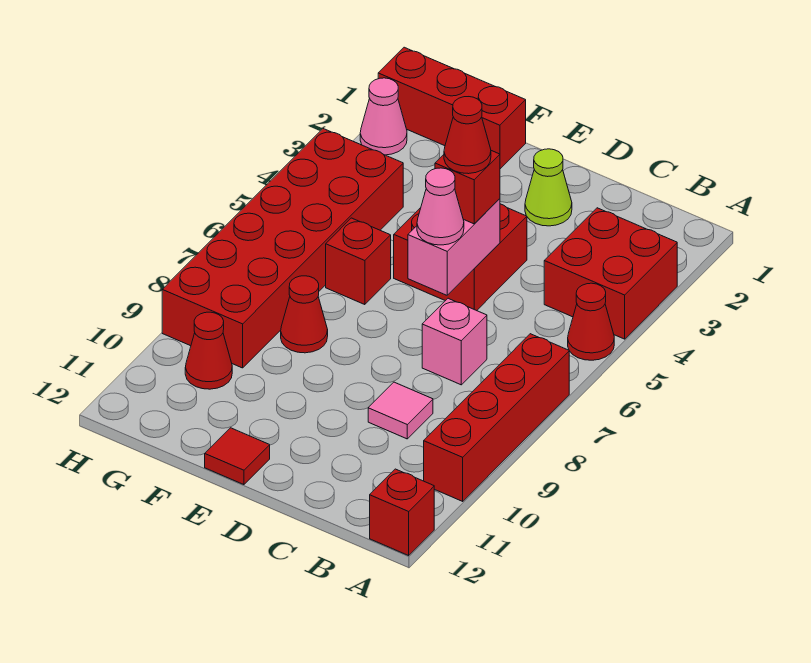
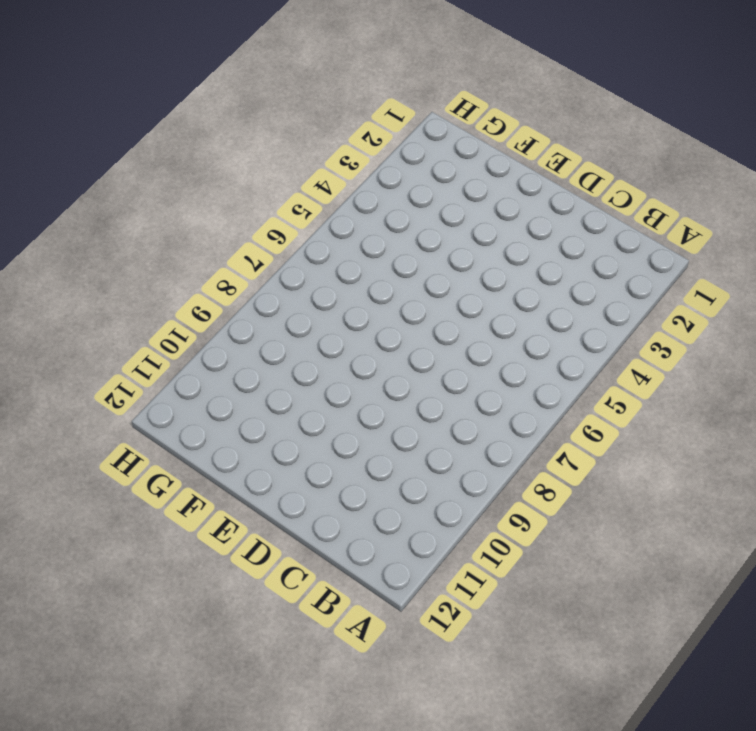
none -> red 2x2 brick [544,208,677,339]
none -> red 1x1 cone [568,283,614,360]
none -> red 1x4 brick [424,334,569,501]

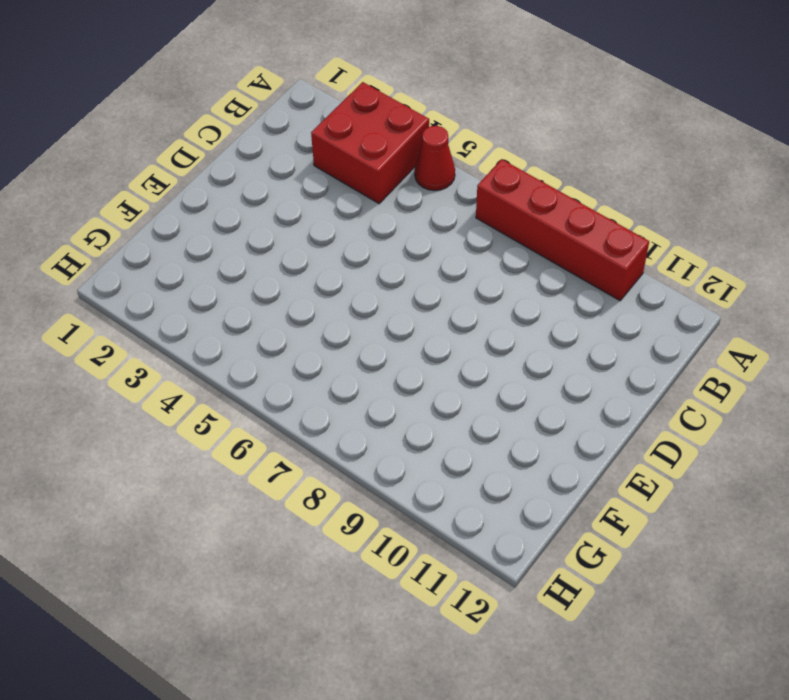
none -> red 1x1 brick [370,469,434,555]
none -> pink 1x1 brick [422,298,487,385]
none -> pink 1x1 tile [368,382,433,439]

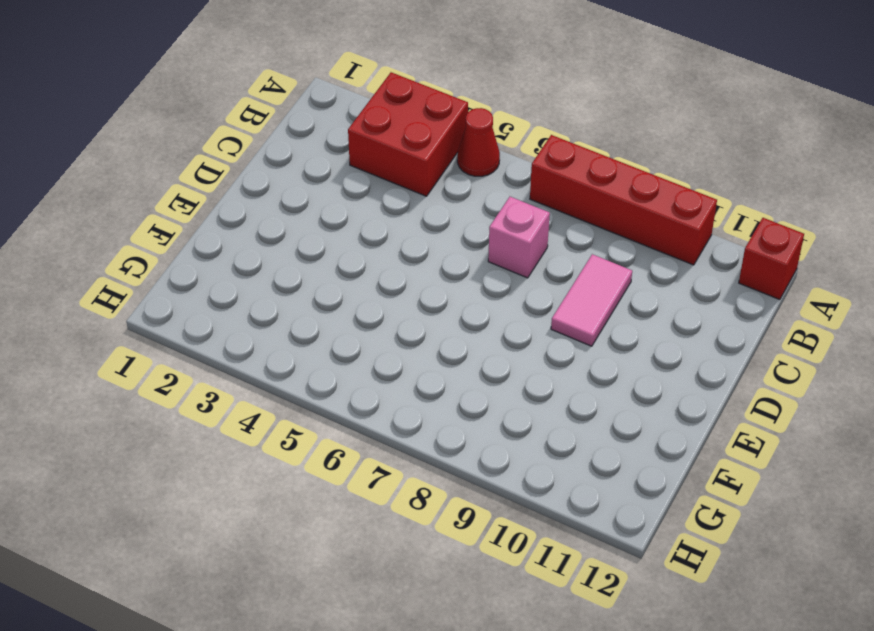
pink 1x2 tile [551,254,632,346] -> pink 1x1 tile [368,382,433,439]
none -> lime 1x1 cone [525,149,572,226]
none -> red 2x2 brick [394,204,527,311]
none -> red 1x1 tile [205,428,270,485]

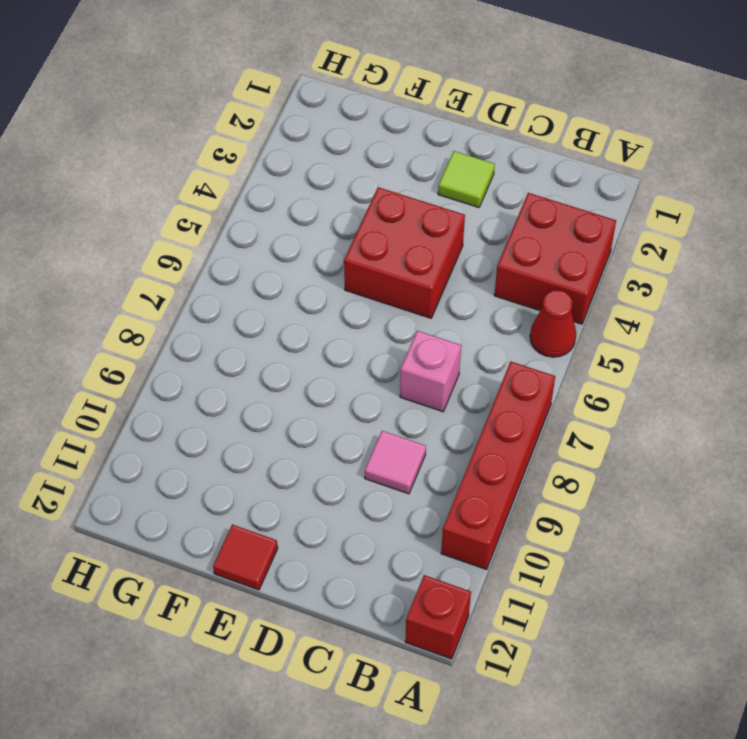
lime 1x1 tile [438,151,495,207] -> lime 1x1 cone [525,149,572,226]
none -> red 1x3 brick [378,47,526,169]
none -> red 1x1 brick [326,218,391,305]
none -> red 1x1 cone [281,276,328,353]

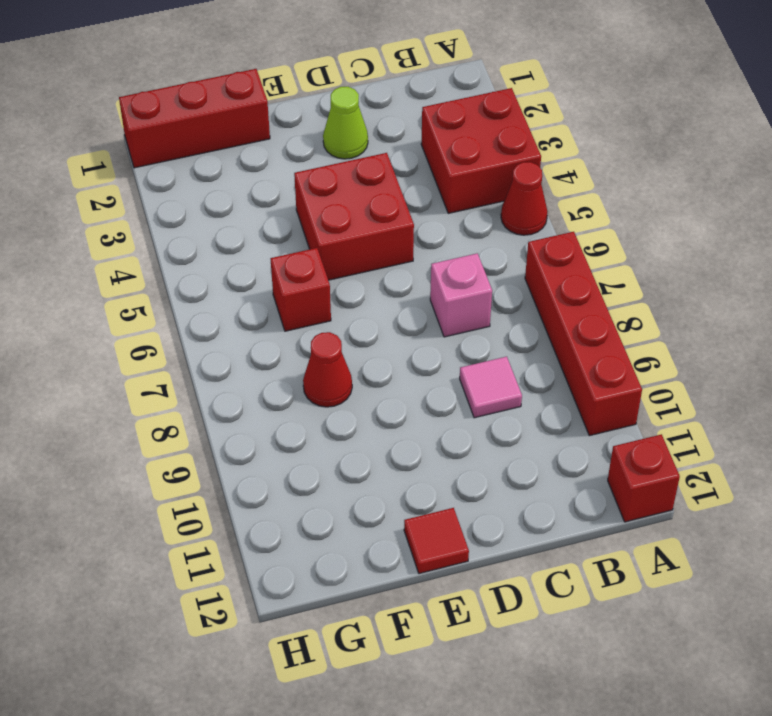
none -> red 2x6 brick [162,129,403,368]
none -> red 1x1 cone [185,312,232,389]
none -> pink 1x1 cone [360,78,407,155]

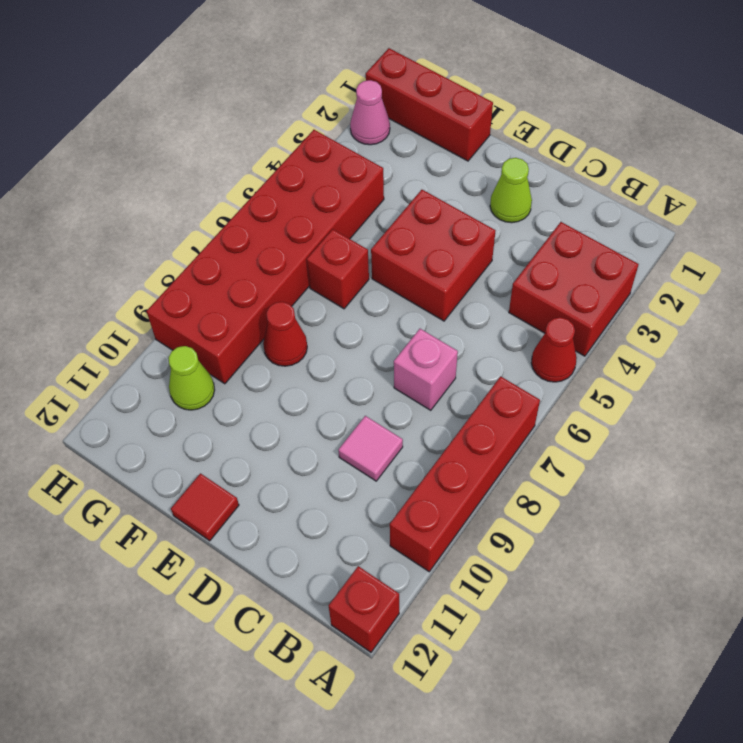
lime 1x1 cone [169,346,215,410] -> red 1x1 cone [185,312,232,389]
none -> pink 1x2 brick [408,199,500,295]
none -> red 1x1 brick [435,151,500,224]
none -> pink 1x1 cone [417,168,464,245]

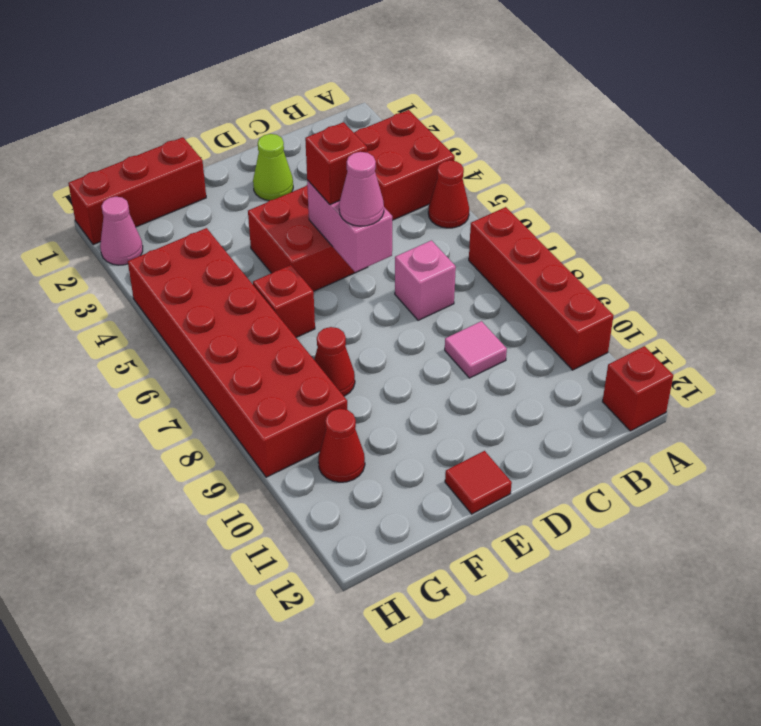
none -> red 1x1 cone [444,97,491,174]

